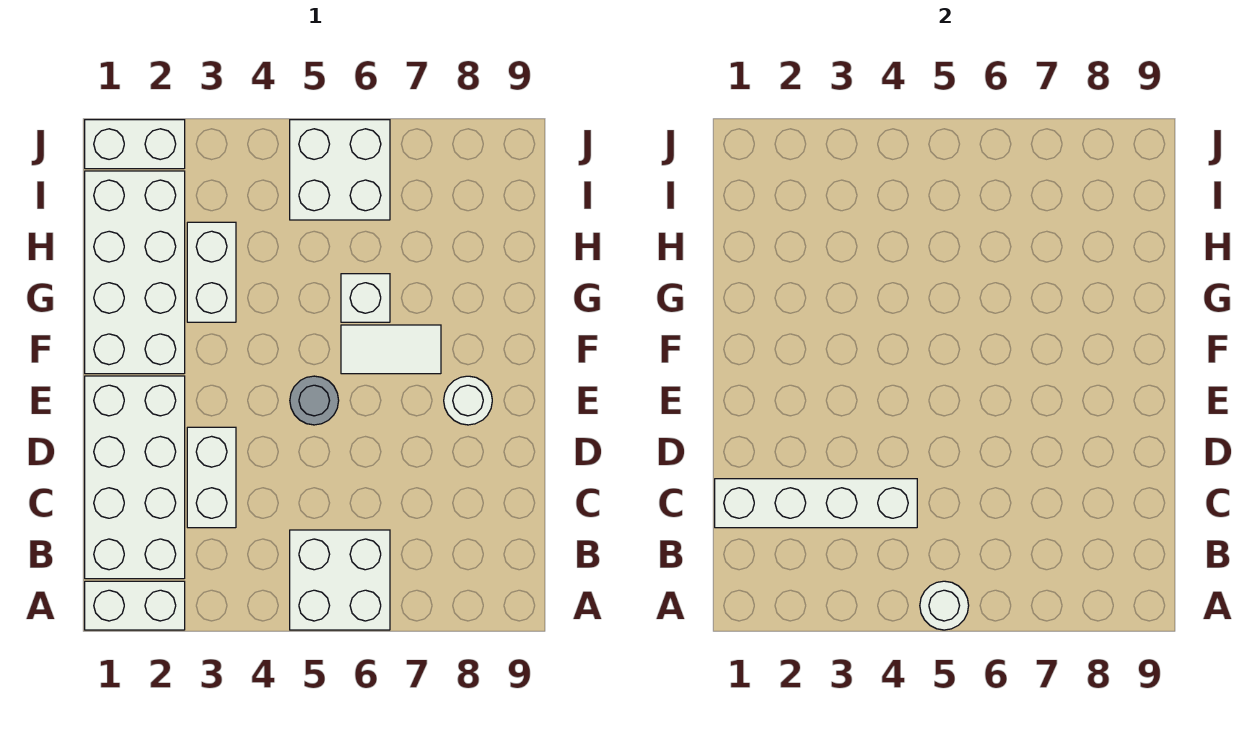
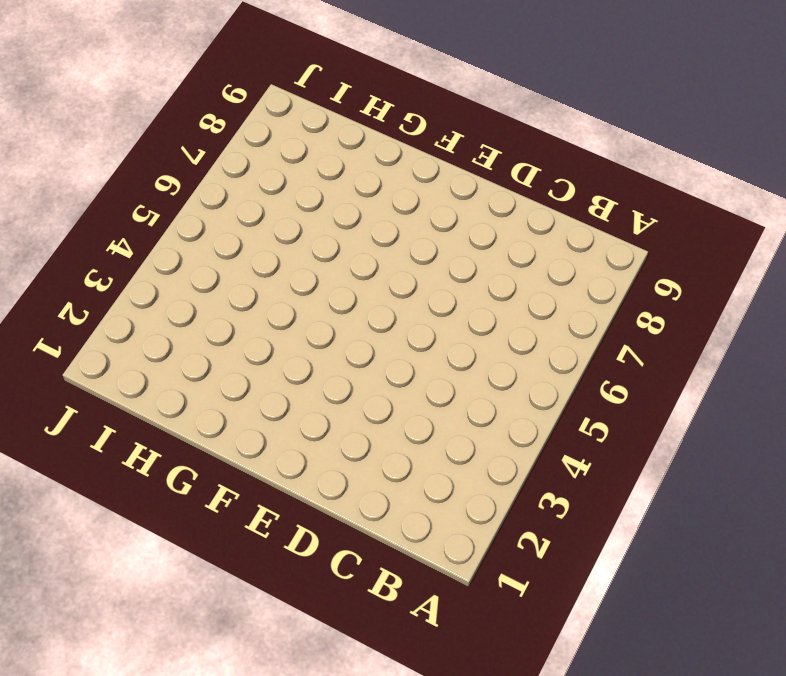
none -> white 1x2 brick [85,581,185,630]
none -> white 2x2 brick [290,530,390,630]
none -> white 2x4 brick [85,376,185,579]

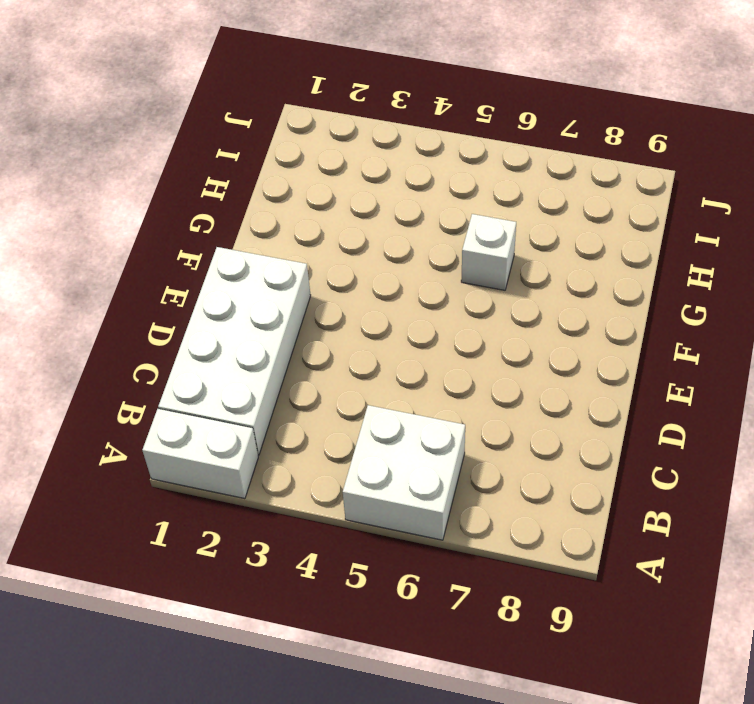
none -> white 1x2 brick [187,427,236,528]
none -> grey 1x1 round brick [290,376,339,425]
none -> white 1x1 round brick [444,376,492,425]

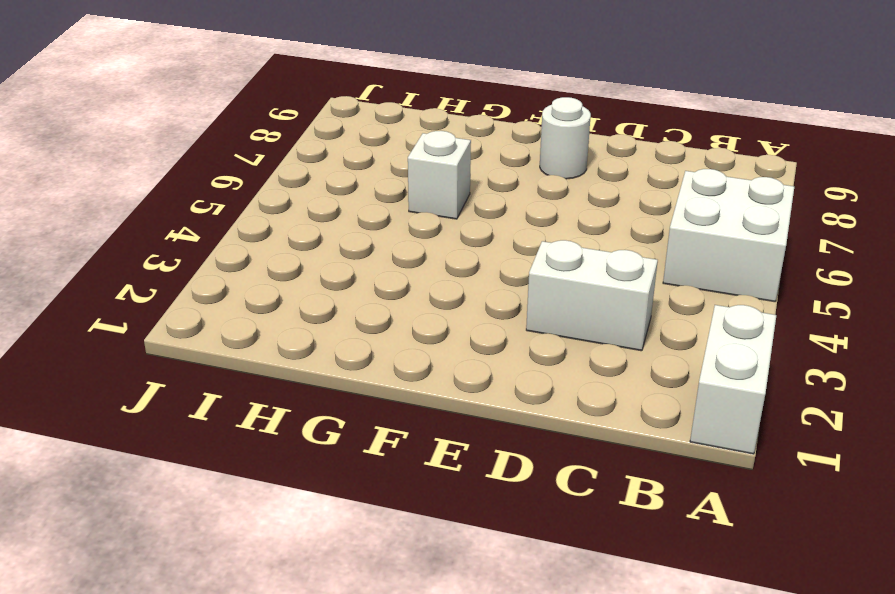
none -> white 2x4 brick [85,376,185,579]
none -> grey 1x1 round brick [290,376,339,425]
none -> white 2x4 brick [85,171,185,374]

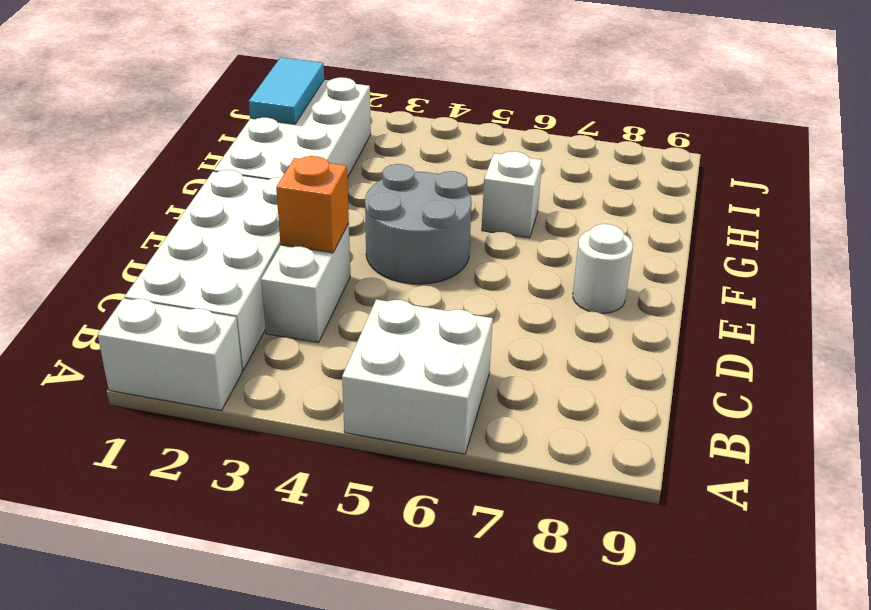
orange 1x1 brick [276,156,349,253] -> none
grey 2x2 round brick [365,164,472,284] -> grey 1x1 round brick [290,376,339,425]
cyan 1x2 tile [249,57,324,124] -> none
none -> white 1x2 tile [341,325,441,374]
none -> white 1x2 brick [187,222,236,322]
none -> white 2x2 brick [290,120,390,220]

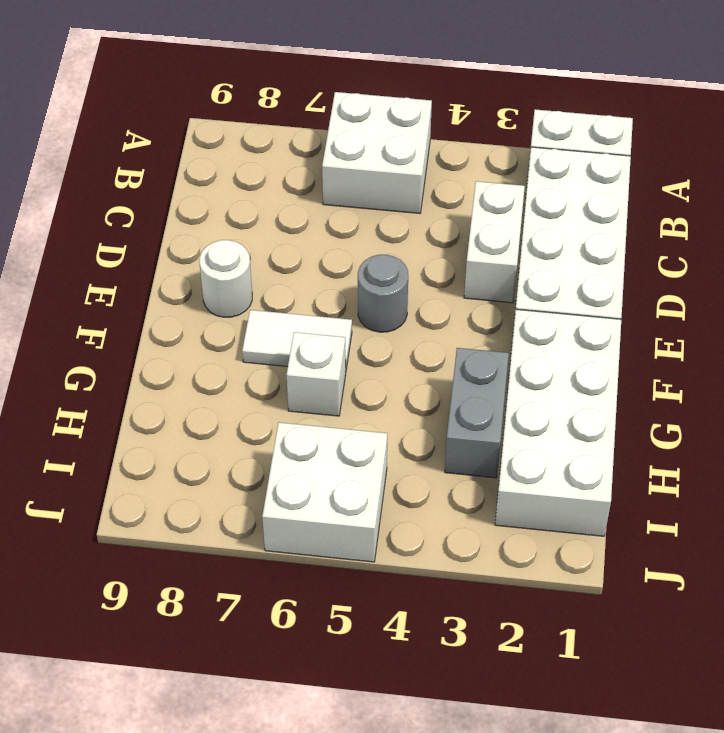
grey 1x2 brick [445,348,509,478] -> white 1x2 brick [187,222,236,322]
none -> white 1x2 brick [85,120,185,169]
none -> white 1x1 round brick [920,581,969,630]
none -> white 1x4 brick [715,479,917,528]

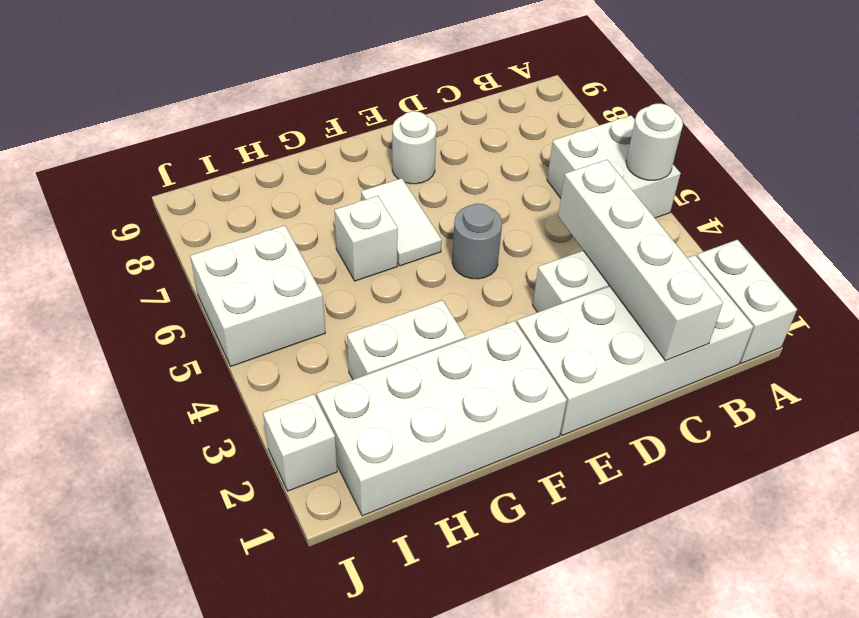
white 1x1 brick [263,394,337,491] -> white 1x2 brick [85,120,185,169]

